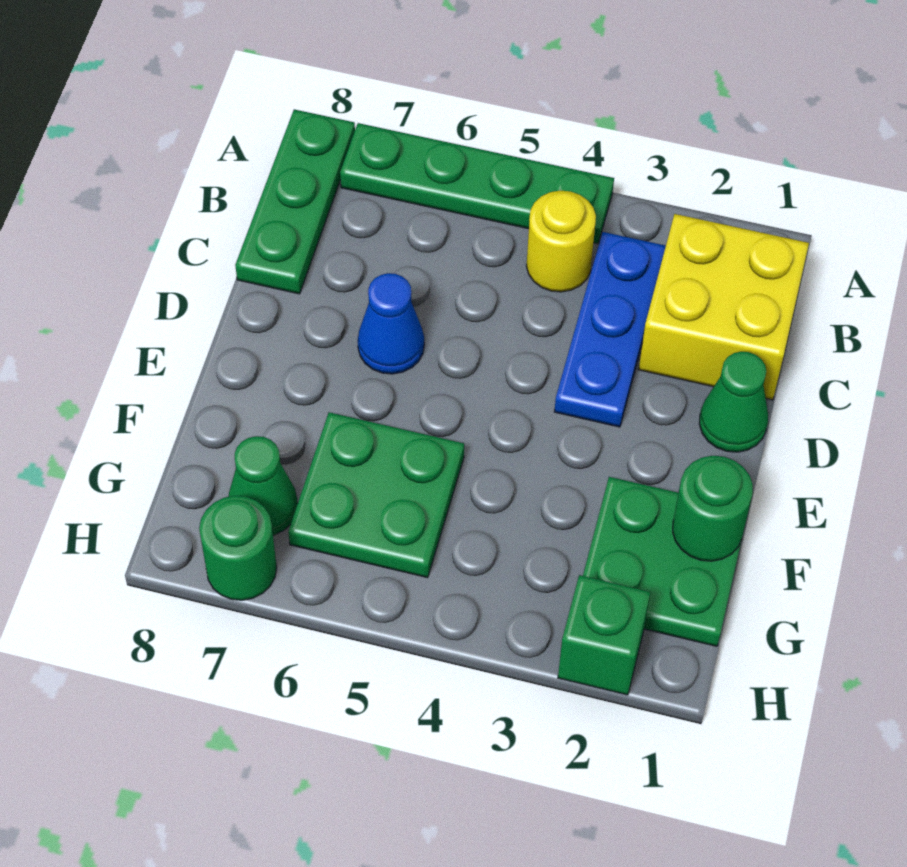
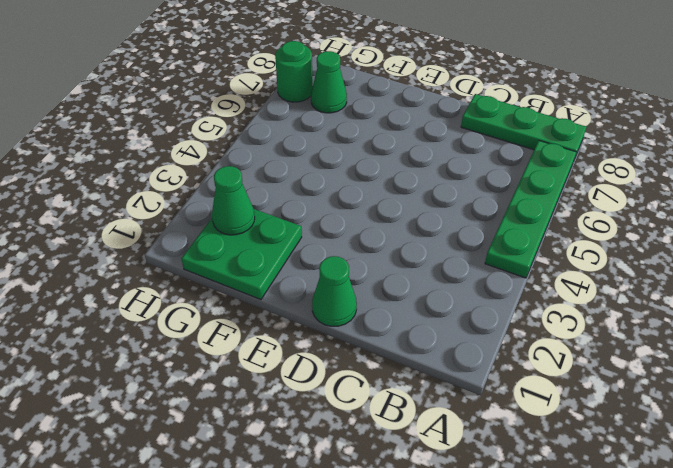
green 1x1 cone [212,166,255,235] -> none
none -> yellow 2x2 brick [639,214,809,400]
none -> blue 1x3 plate [554,232,666,427]
none -> yellow 1x1 round brick [526,191,596,292]

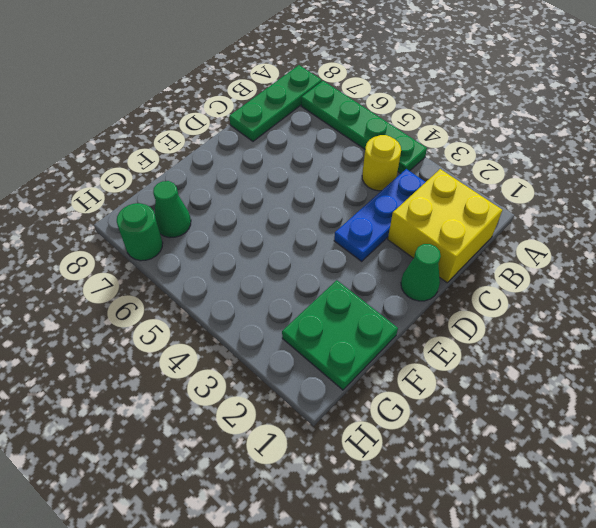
none -> blue 1x1 cone [358,273,424,374]
none -> green 2x2 plate [288,412,464,578]
none -> green 1x1 brick [558,575,650,695]

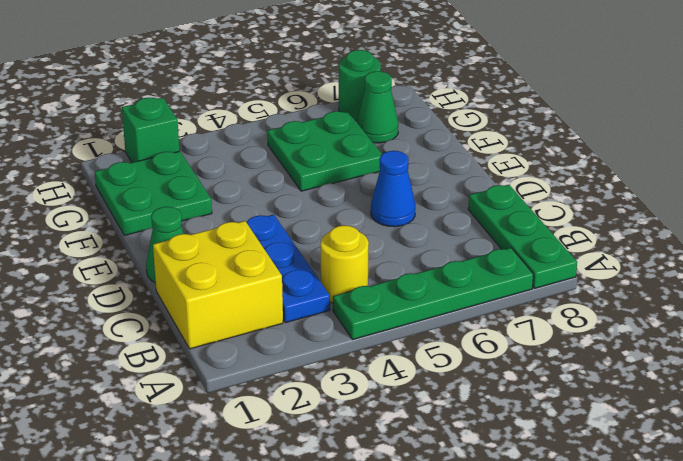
none -> green 1x1 round brick [673,456,753,561]

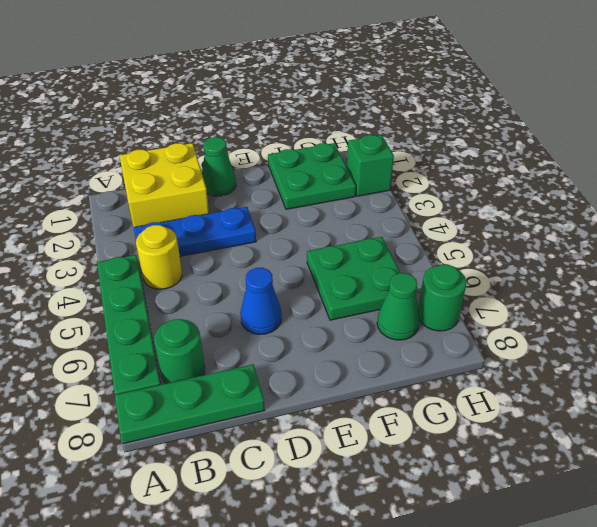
green 1x1 round brick [154,319,205,383] -> green 1x1 round brick moved to [673,456,753,561]

